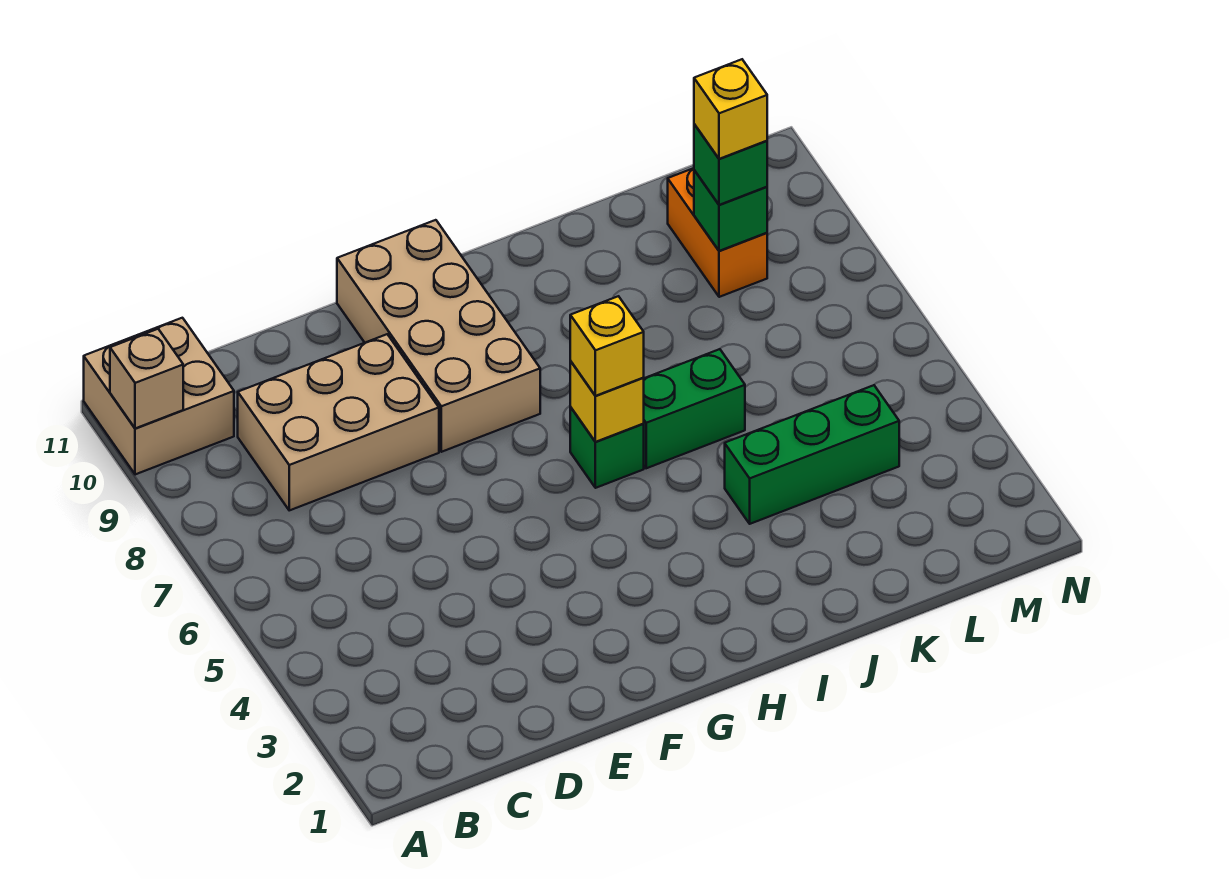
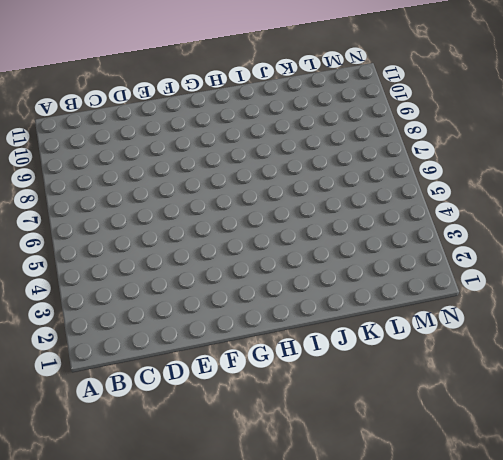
none -> tan 2x2 brick [84,318,234,475]
none -> tan 2x3 brick [238,334,439,510]
none -> tan 2x4 brick [337,220,540,452]

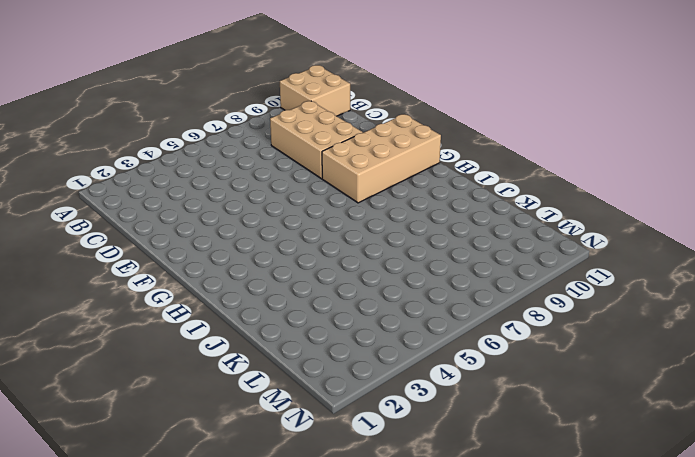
none -> green 1x1 brick [570,407,644,488]
none -> green 1x2 brick [644,349,745,468]
none -> green 1x3 brick [725,385,899,524]

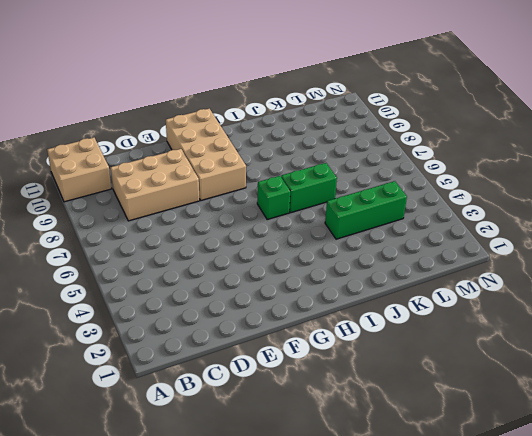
none -> orange 1x2 brick [668,168,767,297]
none -> tan 1x1 brick [110,329,183,428]
none -> yellow 1x1 brick [570,361,644,442]

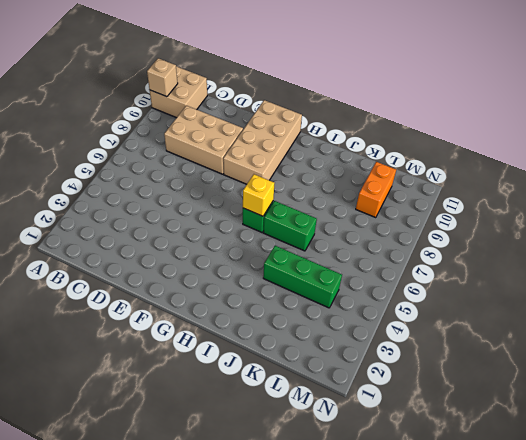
none -> green 1x1 brick [694,170,767,251]
none -> yellow 1x1 brick [570,296,644,396]
none -> green 1x1 brick [694,124,767,205]

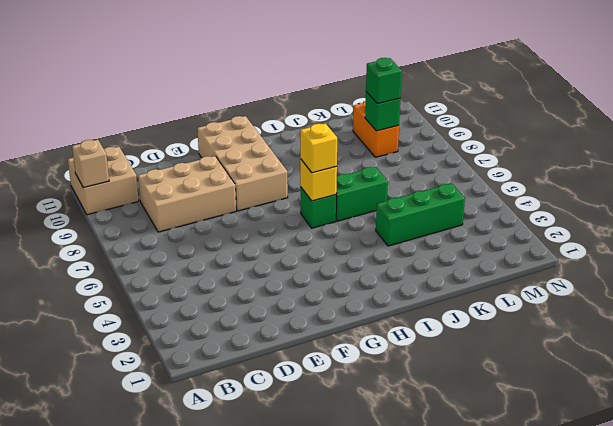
none -> yellow 1x1 brick [694,59,767,159]

